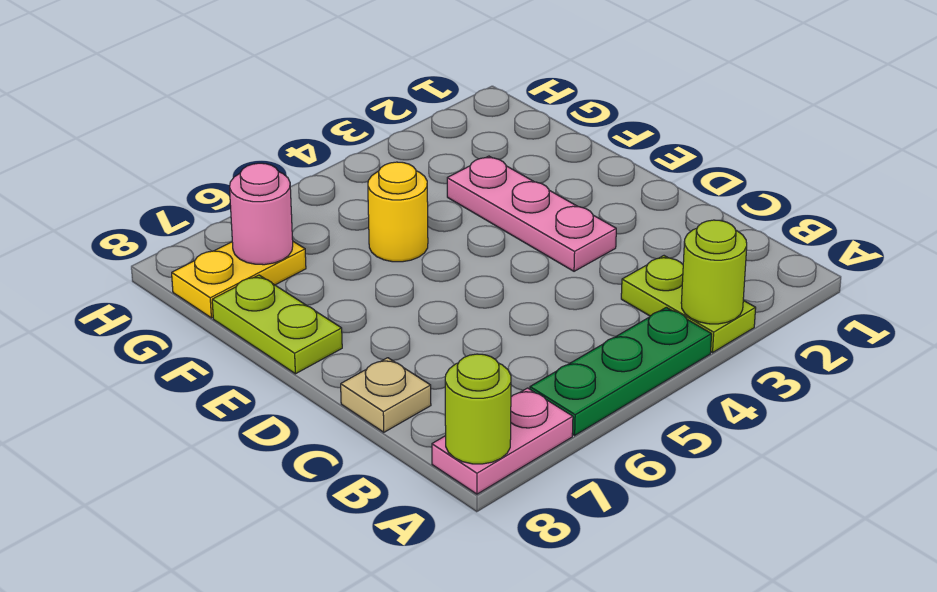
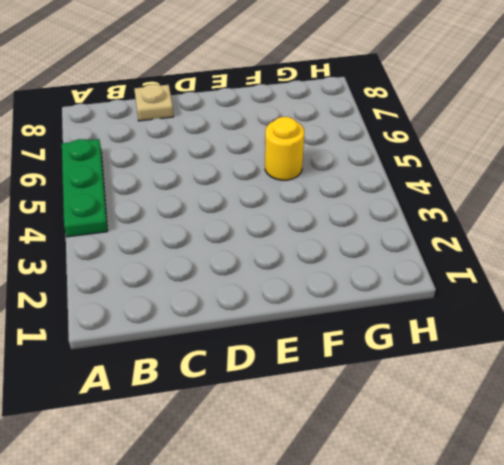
none -> lime 1x2 plate [621,256,756,353]
none -> pink 1x2 plate [432,388,573,494]

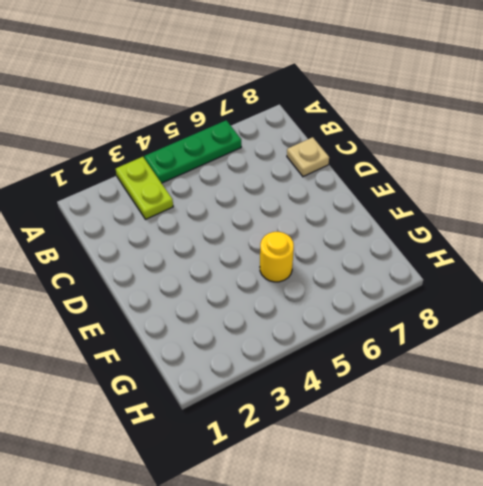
none -> pink 1x2 plate [432,388,573,494]
none -> pink 1x3 plate [447,156,616,271]

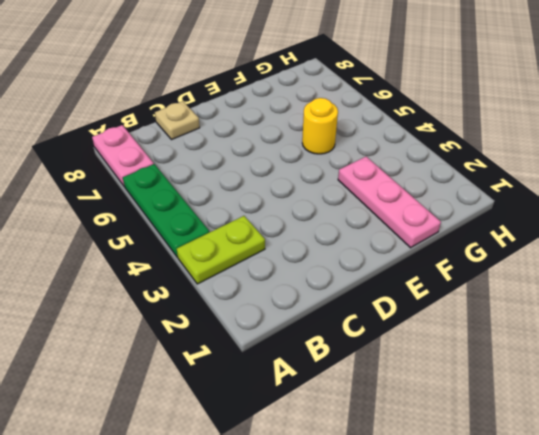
pink 1x3 plate [338,157,441,248] -> pink 1x3 plate turned to [447,156,616,271]
none -> lime 1x2 plate [212,275,342,374]
none -> yellow 1x2 plate [172,242,306,318]

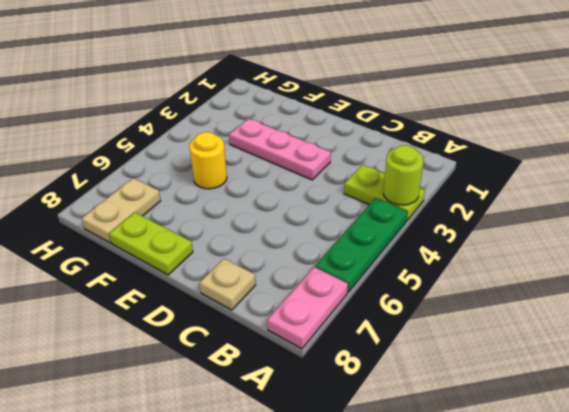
tan 1x2 plate [82,178,161,243] -> yellow 1x2 plate [172,242,306,318]
none -> lime 1x1 round brick [445,354,511,464]
none -> pink 1x1 round brick [230,163,293,265]

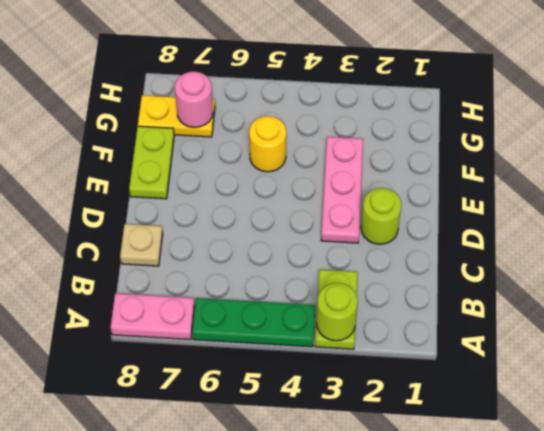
lime 1x1 round brick [361,188,401,244] -> lime 1x1 round brick moved to [445,354,511,464]

